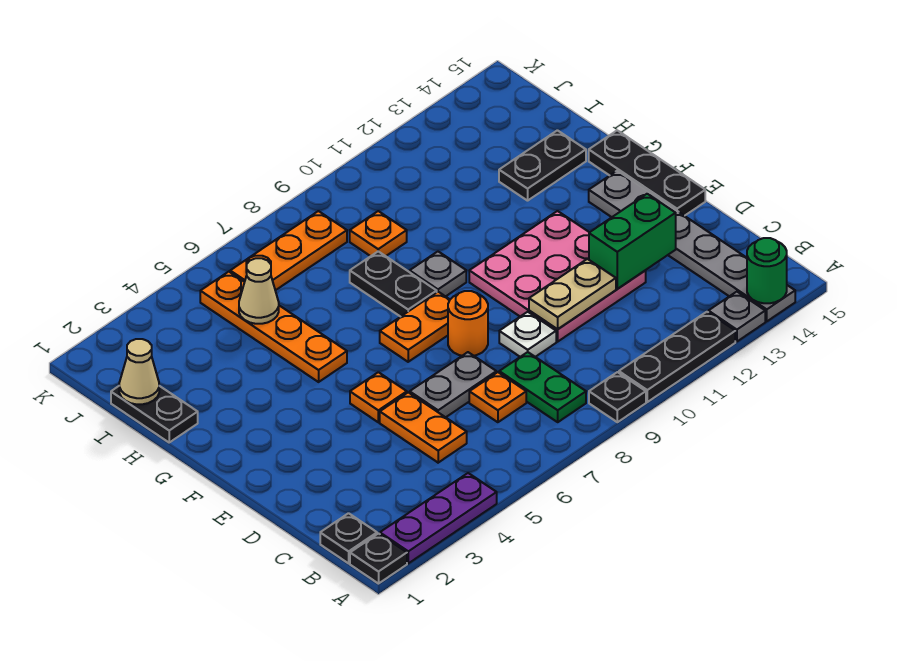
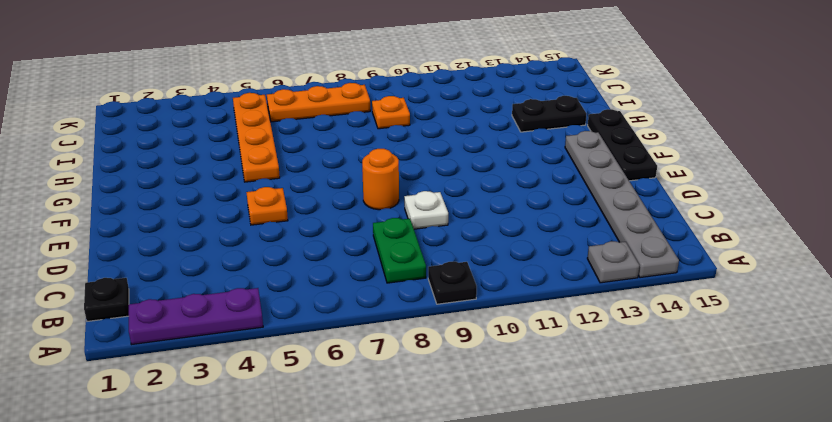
none -> black 1x1 plate [350,534,407,584]
none -> black 1x3 plate [619,312,735,402]
none -> orange 1x2 plate [380,392,467,463]

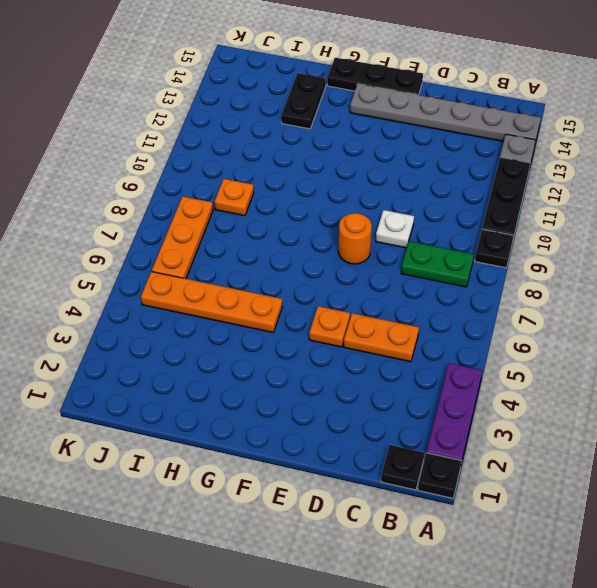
none -> orange 1x1 plate [469,372,526,422]
none -> grey 1x2 plate [410,352,496,417]
none -> pink 3x3 plate [469,211,646,342]

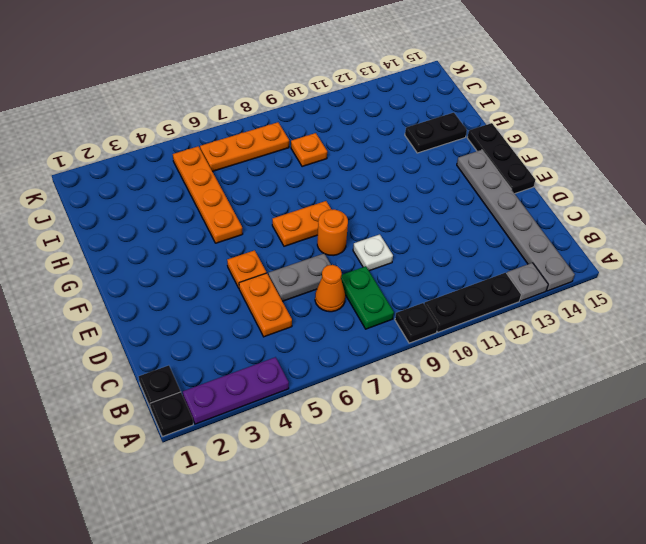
orange 1x1 cone [315,265,345,312] -> orange 1x1 plate [469,372,526,422]
none -> pink 3x3 plate [469,211,646,342]
none -> black 1x2 plate [350,251,437,317]
none -> grey 1x1 plate [410,252,466,297]

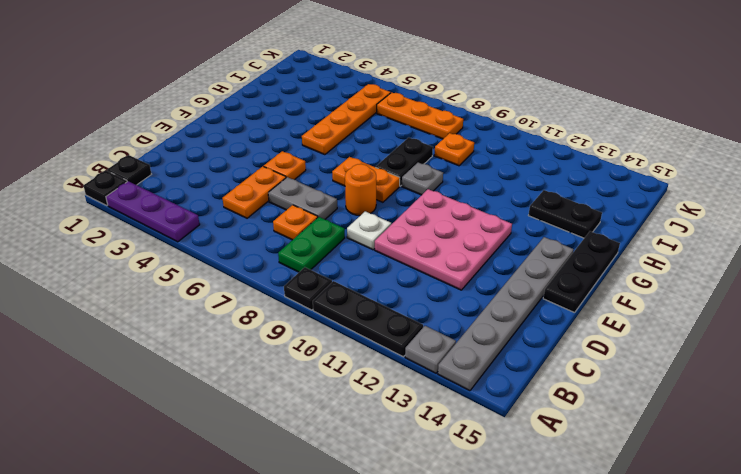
none -> black 1x2 plate [111,386,198,442]
none -> green 1x1 round brick [747,238,787,303]
none -> tan 1x2 plate [529,259,616,329]

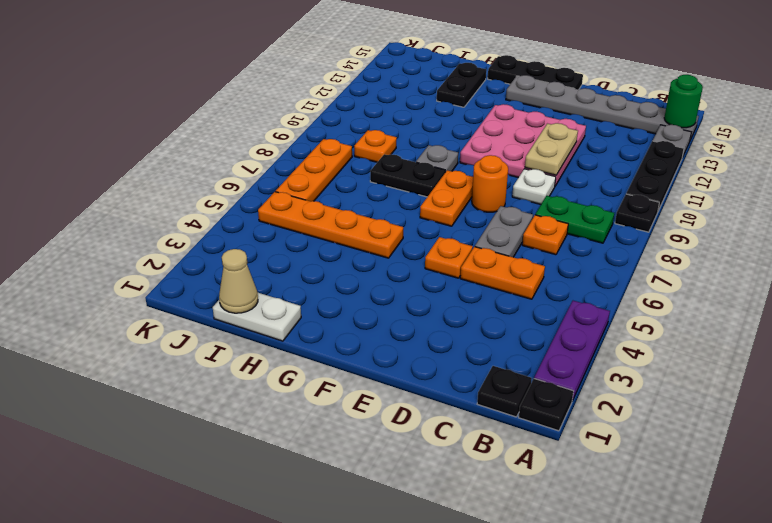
white 1x2 plate [213,293,301,341] -> black 1x2 plate [111,386,198,442]
none -> green 1x2 brick [589,194,676,289]
none -> tan 1x1 cone [239,258,279,324]

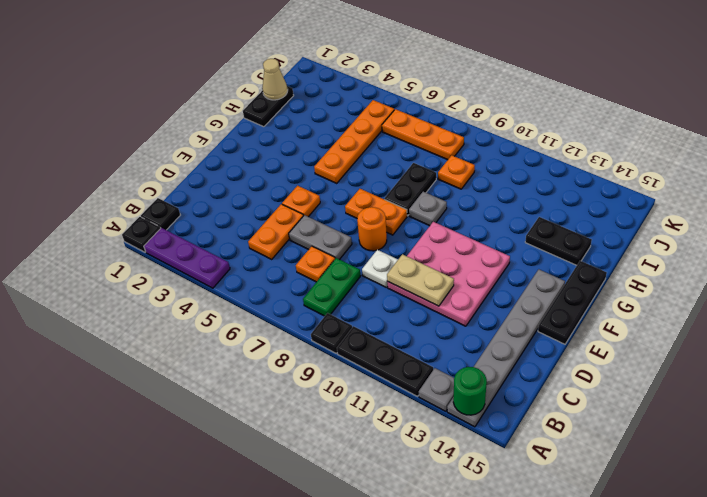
none -> green 1x2 brick [589,194,676,289]
none -> tan 1x1 cone [239,258,279,324]

